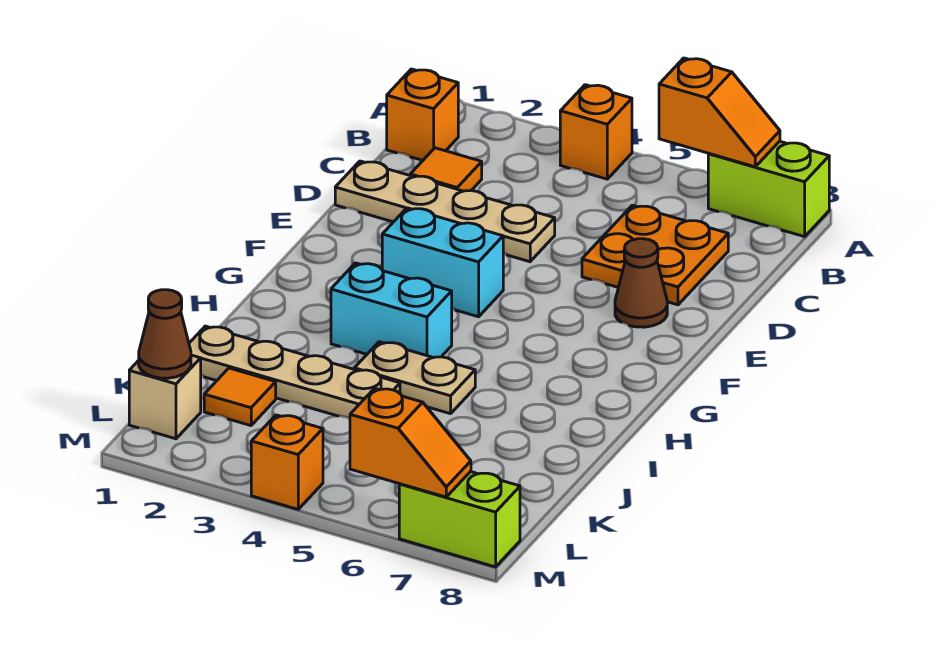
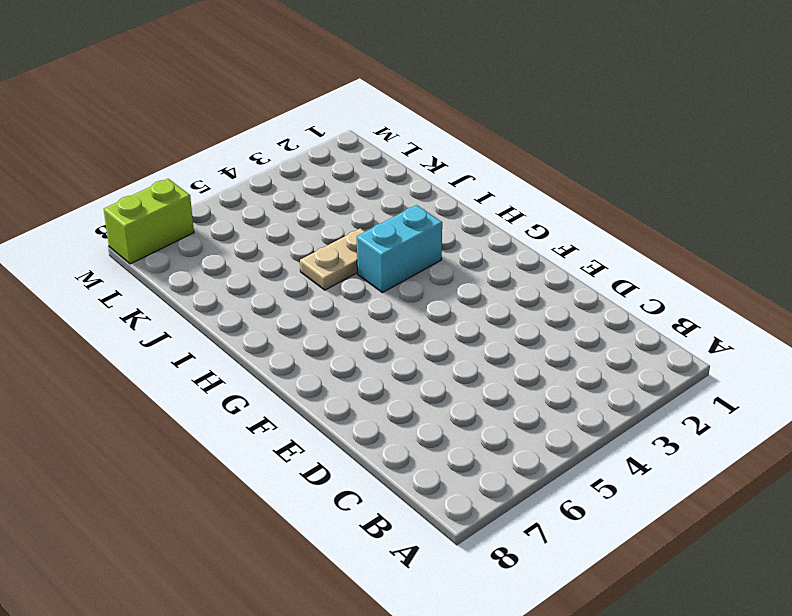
none -> orange 1x1 brick [560,85,632,179]
none -> lime 1x2 brick [708,141,829,237]
none -> orange 1x1 brick [387,69,458,160]

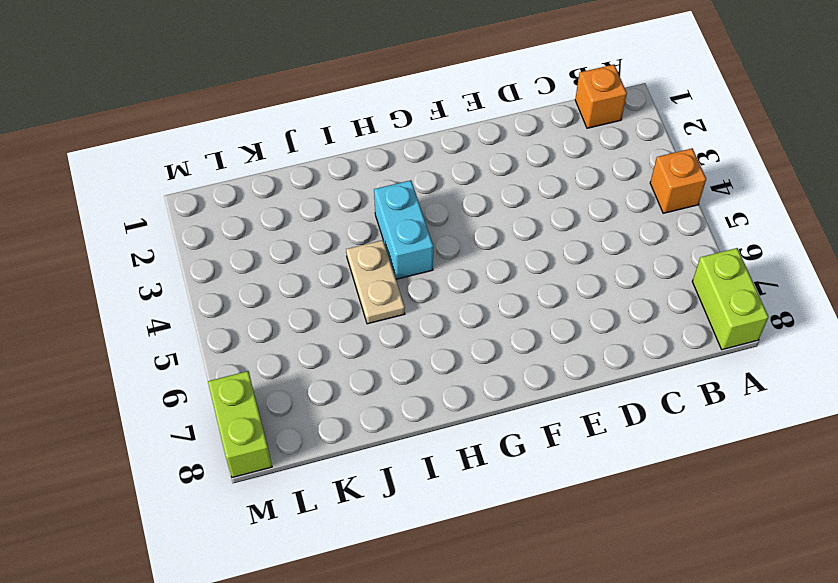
none -> orange 1x1 tile [410,148,482,191]
none -> orange 2x2 plate [582,205,728,305]
none -> tan 1x4 plate [335,161,555,262]

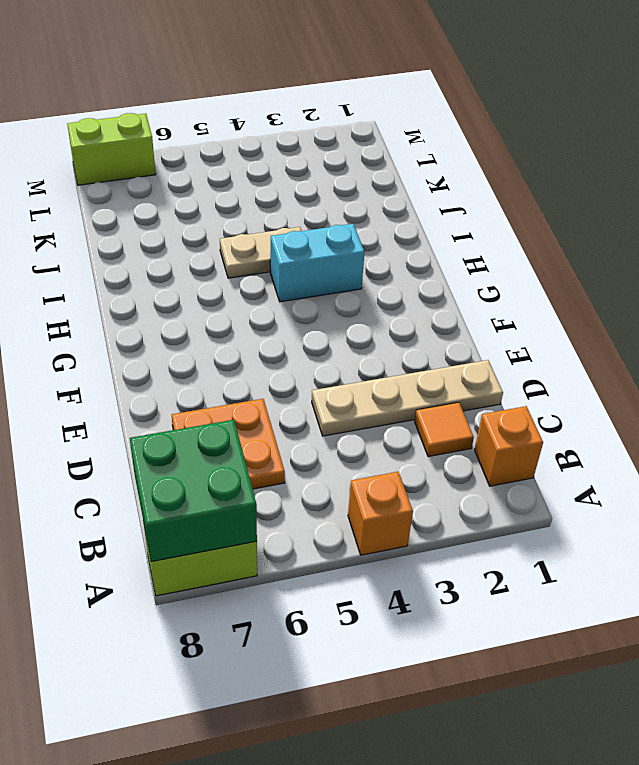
green 2x2 brick [130,420,257,562] -> orange 1x2 slope [659,58,780,167]
none -> brown 1x1 cone [615,239,667,327]
none -> cyan 1x2 brick [382,208,503,317]
none -> tan 1x4 plate [189,326,400,418]

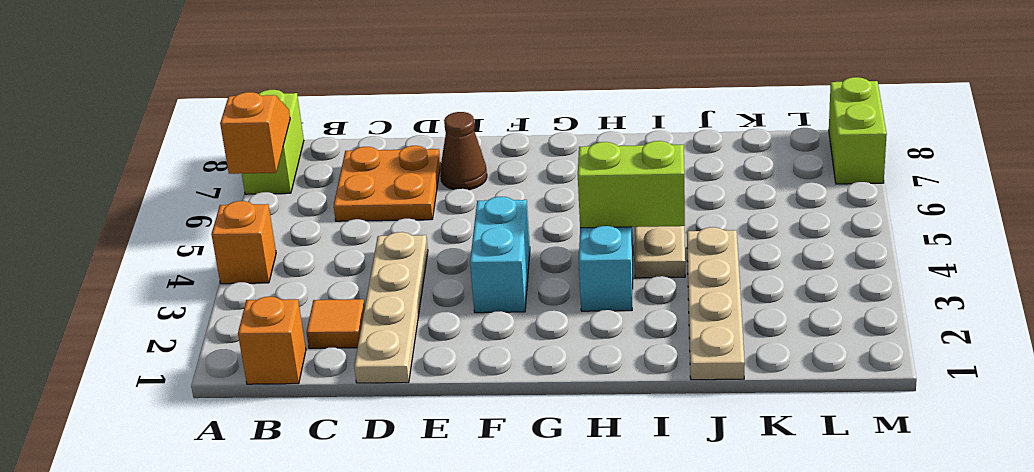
lime 1x2 brick [578,141,685,228] -> none
none -> orange 1x1 tile [204,368,276,426]
none -> tan 1x1 brick [129,355,201,439]
none -> orange 1x1 brick [251,415,323,509]

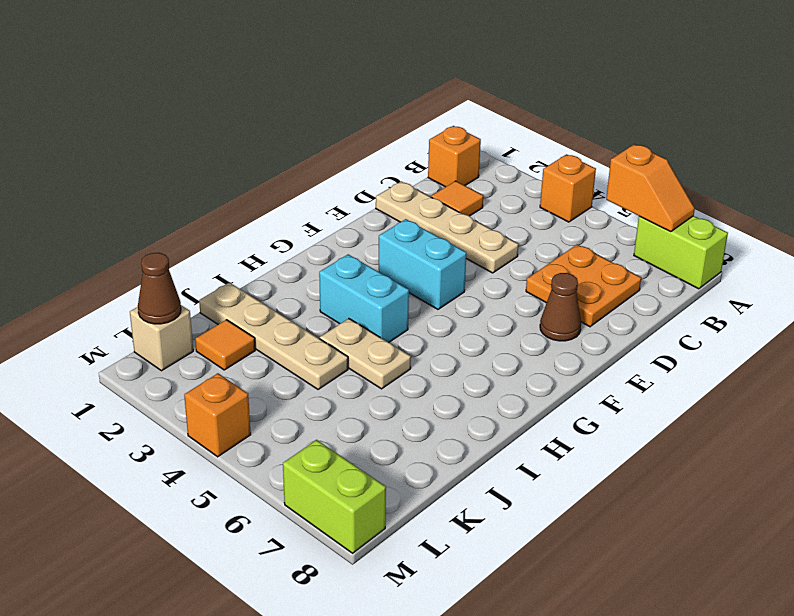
none -> orange 1x2 slope [350,388,471,497]

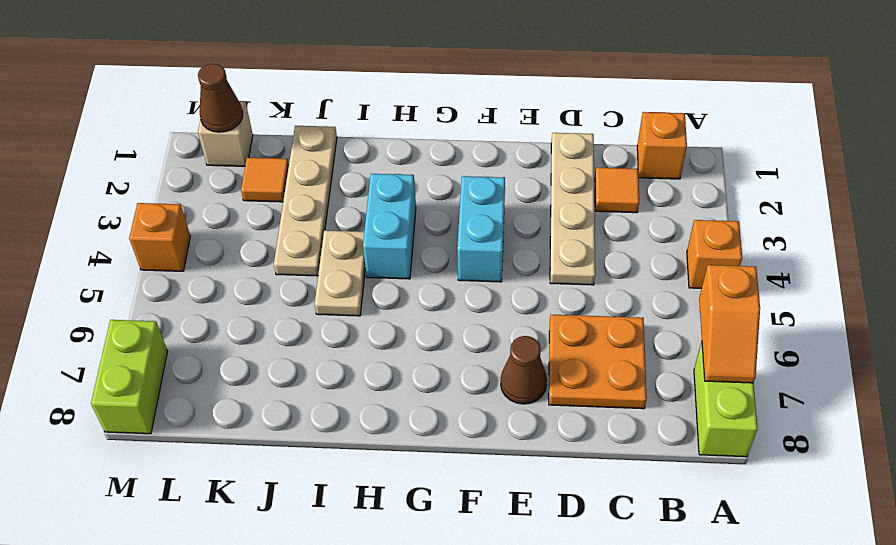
none -> orange 1x2 slope [350,388,471,497]

